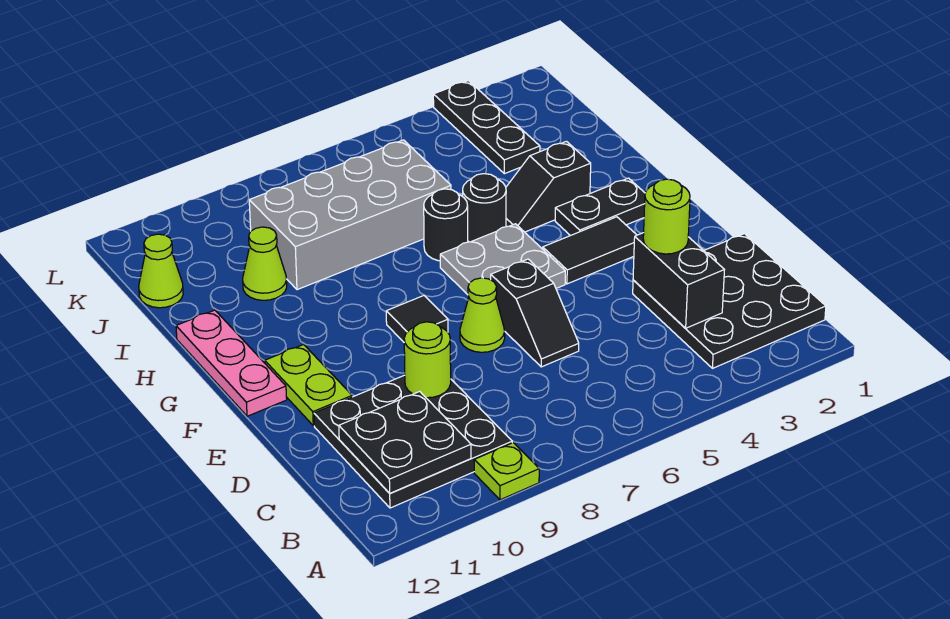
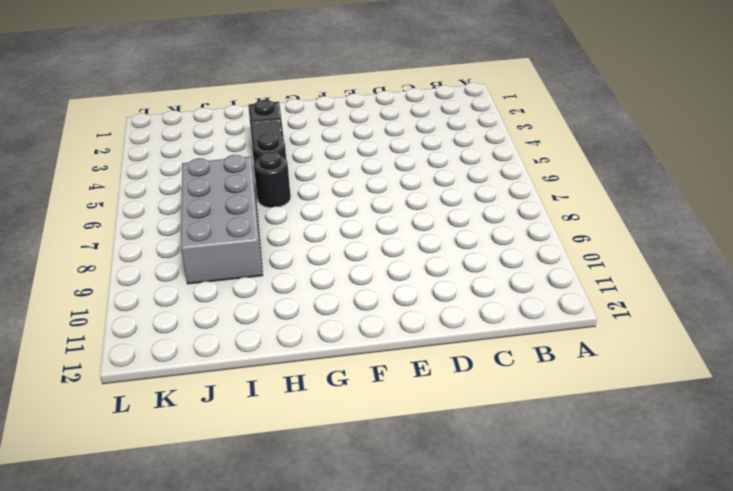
none -> lime 1x1 plate [474,443,539,500]
none -> black 3x3 plate [633,234,826,368]
none -> black 3x3 plate [314,375,512,508]

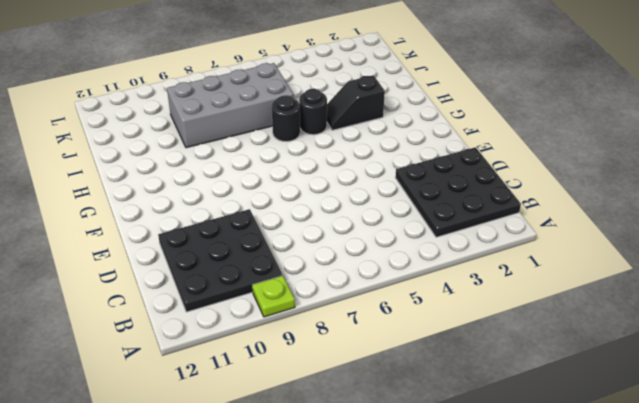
none -> black 1x2 slope [491,259,579,367]
none -> lime 1x1 cone [460,278,505,352]
none -> lime 1x2 plate [265,345,352,426]

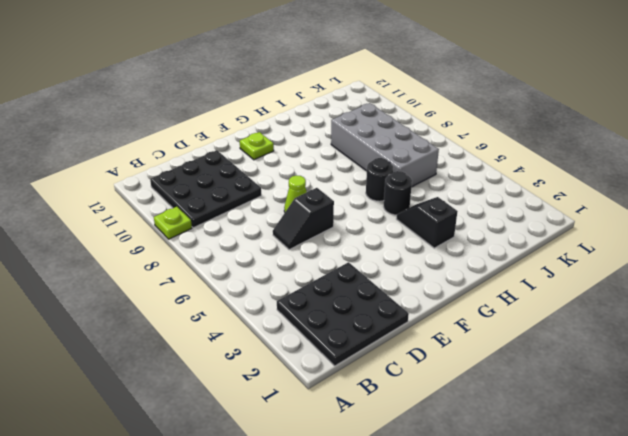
lime 1x1 plate [240,132,274,160] -> lime 1x2 plate [265,345,352,426]
none -> black 1x2 tile [543,217,637,284]
none -> grey 2x2 plate [440,224,565,295]
none -> black 1x1 tile [386,296,448,342]

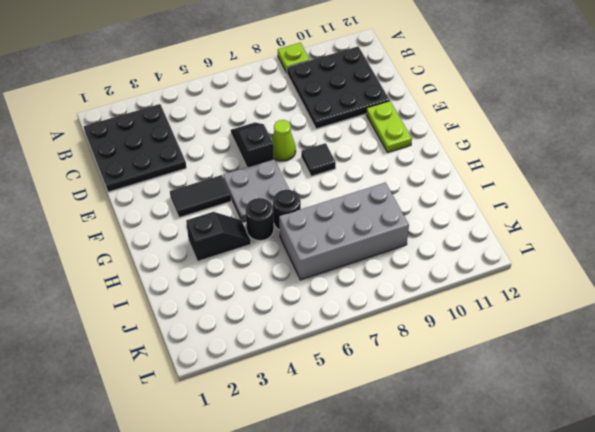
none -> pink 1x3 plate [176,310,287,416]
none -> black 1x2 plate [555,178,645,236]
none -> lime 1x1 cone [243,227,287,300]

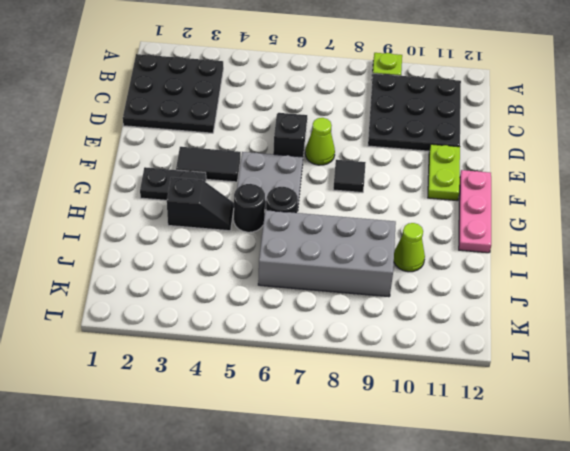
none -> black 1x3 plate [433,81,540,174]
none -> lime 1x1 cone [139,234,183,308]
none -> black 2x2 plate [339,391,471,493]

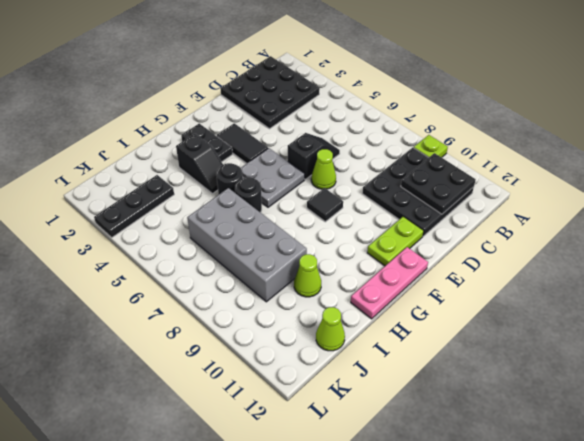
none -> black 1x2 brick [633,233,724,328]
none -> lime 1x1 round brick [404,322,451,398]
none -> lime 1x1 round brick [643,179,690,254]

